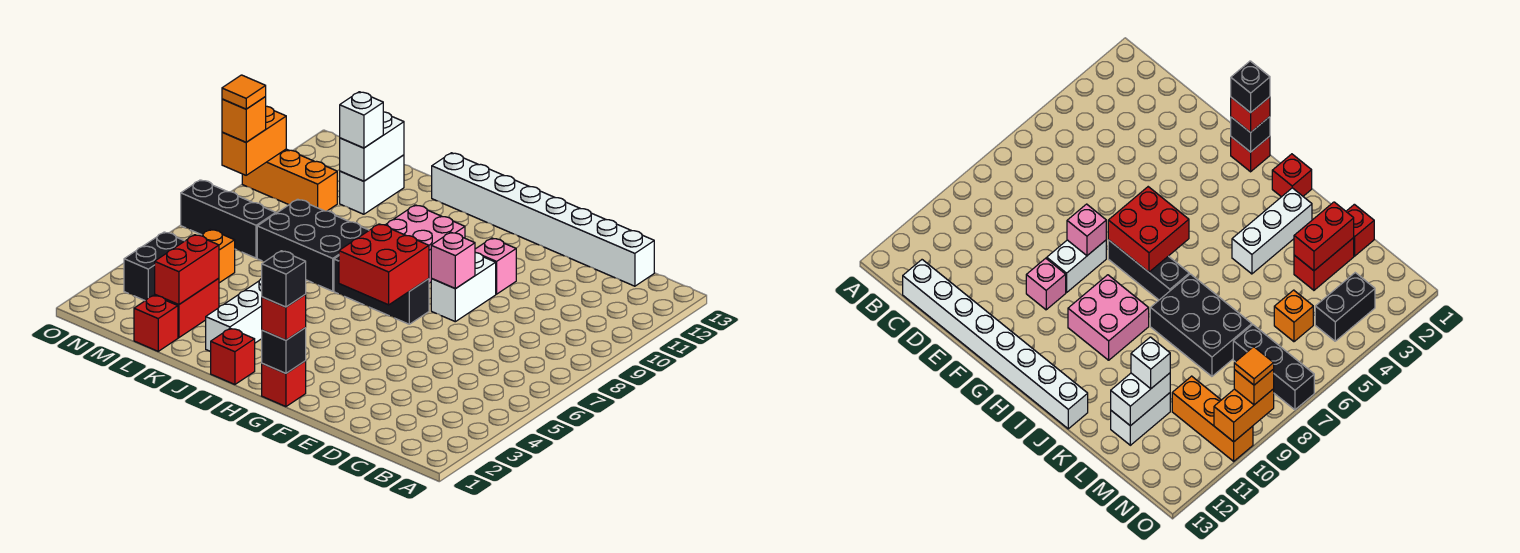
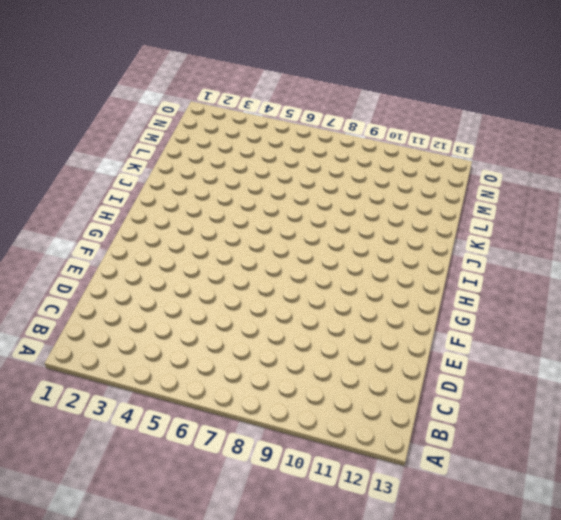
none -> white 1x8 brick [432,153,654,286]
none -> white 1x2 brick [431,252,496,322]
none -> pink 1x1 brick [475,238,516,294]

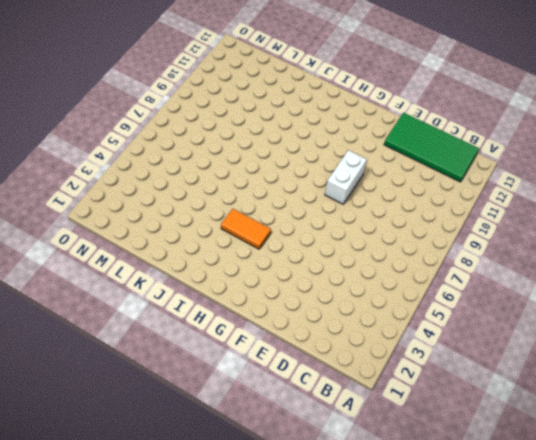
green 2x4 tile [384,113,479,182] -> white 1x8 brick [432,153,654,286]
orange 1x2 tile [221,209,271,249] -> none
none -> pink 1x1 brick [475,238,516,294]
none -> red 1x1 brick [262,361,306,407]
none -> black 1x3 brick [334,256,429,324]

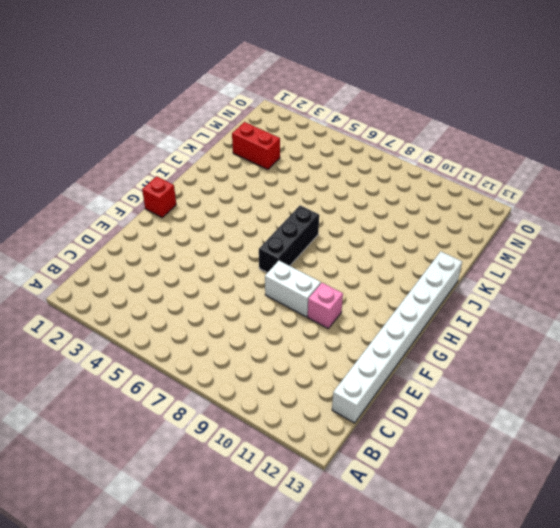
none -> pink 2x2 brick [386,205,465,283]
none -> red 1x1 brick [211,328,255,384]
none -> white 1x3 brick [206,279,262,352]

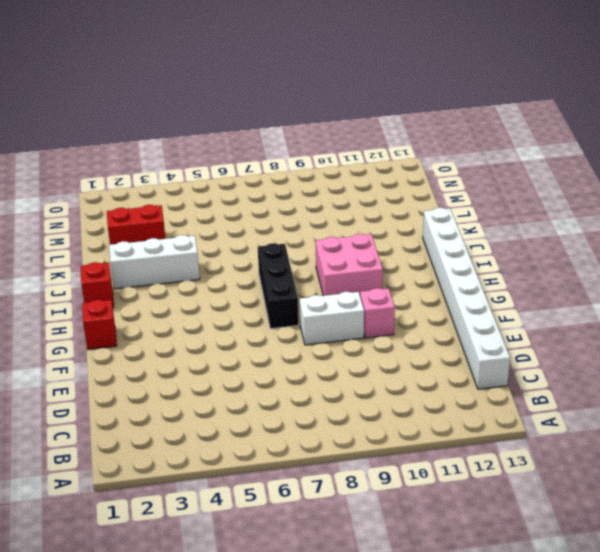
none -> black 2x3 brick [257,199,369,291]
none -> red 1x1 brick [134,295,178,351]
none -> white 1x2 brick [340,155,404,214]

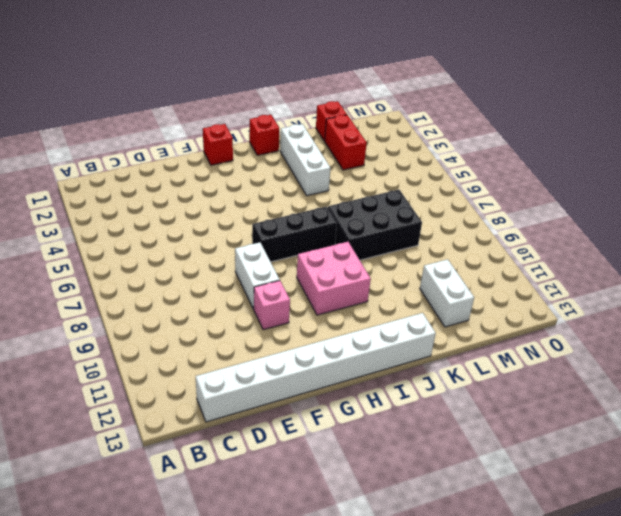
none -> orange 1x1 brick [201,229,235,283]
none -> black 1x3 brick [181,180,276,258]
none -> orange 1x3 brick [242,149,337,211]

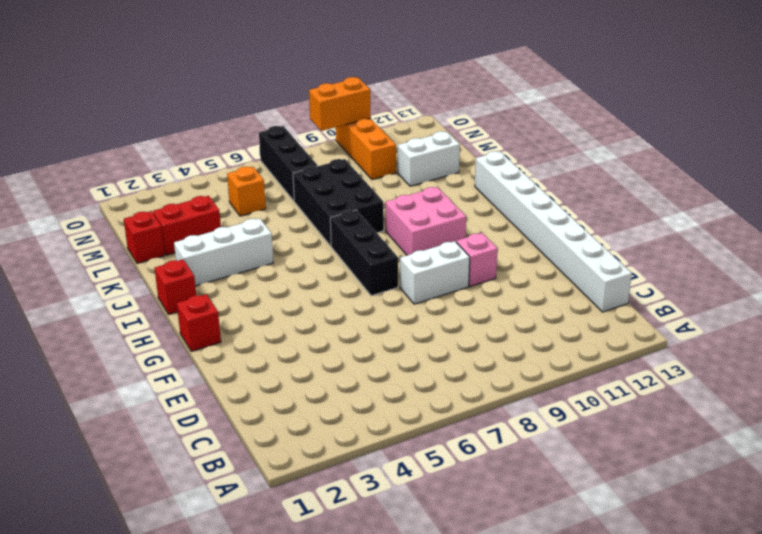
none -> black 1x2 brick [124,232,184,301]
none -> pink 1x1 brick [431,232,475,289]
none -> black 1x1 brick [262,328,306,373]

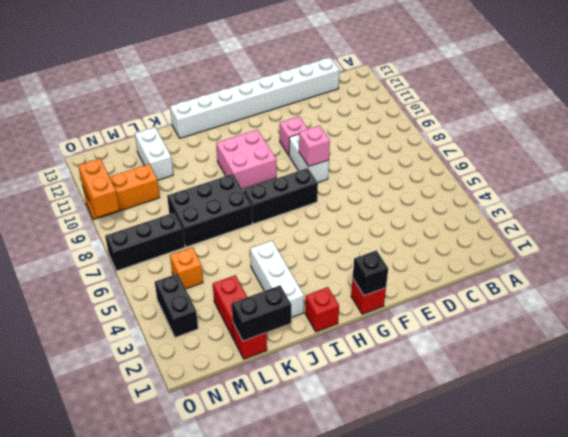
black 1x2 brick [232,286,291,341] -> none
none -> red 2x2 brick [339,224,429,305]
none -> red 1x2 brick [155,235,219,305]
none -> white 1x2 brick [340,112,404,181]

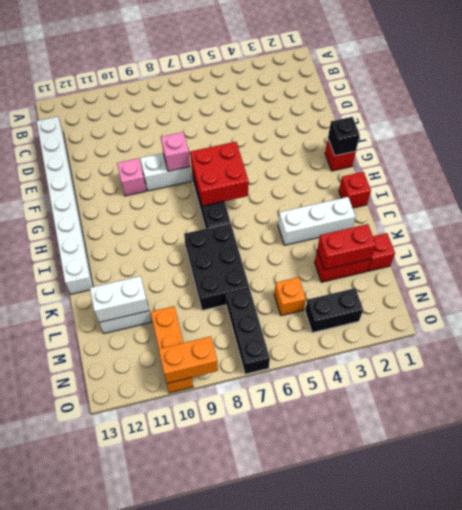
none -> pink 2x2 brick [386,205,465,283]
none -> red 1x1 brick [262,295,306,340]
none -> white 1x1 brick [340,92,383,148]

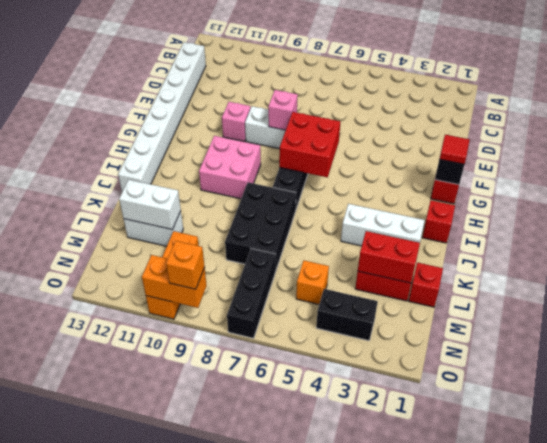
red 1x1 tile [440,135,470,164] -> red 1x1 brick [262,295,306,340]
none -> white 1x1 brick [340,92,383,148]
none -> black 1x1 brick [262,251,306,307]
none -> orange 1x1 tile [222,75,266,109]

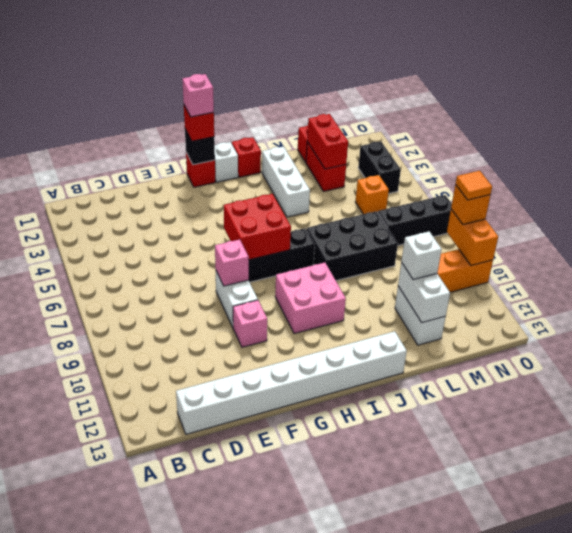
pink 1x1 brick [182,74,214,117] -> black 1x1 brick [262,251,306,307]
white 1x1 brick [215,142,238,182] -> none

